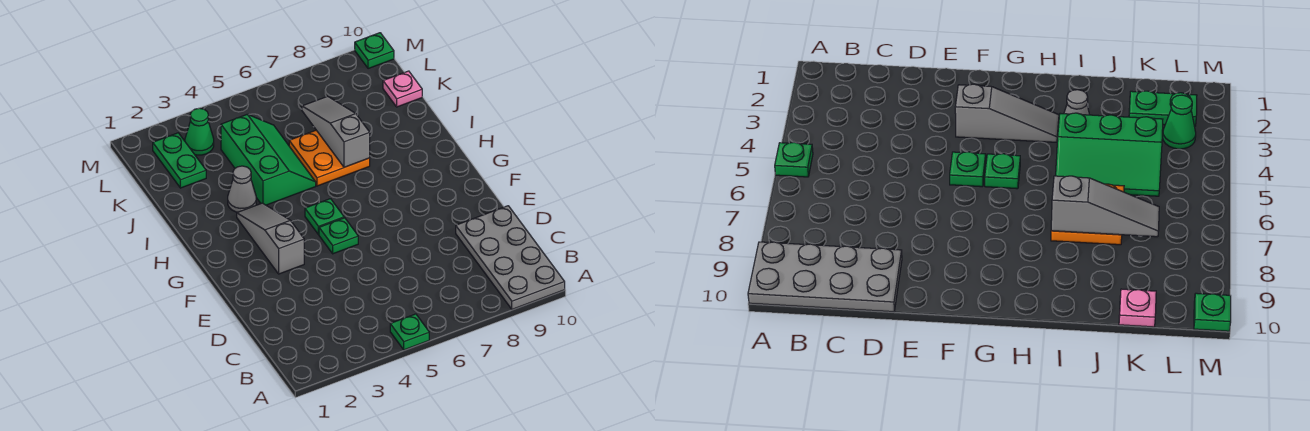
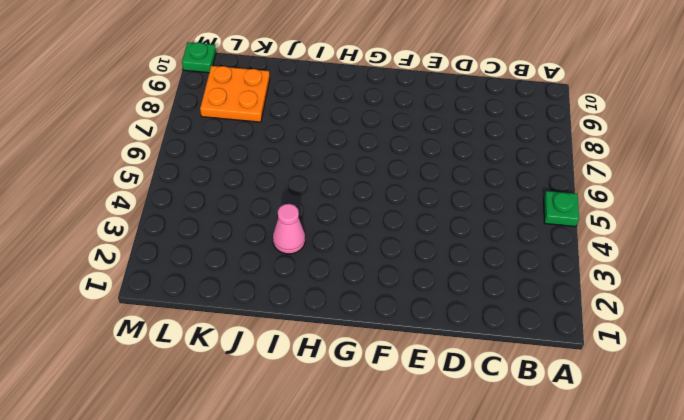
pink 1x1 cone [273,204,305,254] -> grey 1x1 cone [228,166,256,212]
orange 2x2 plate [200,66,270,122] -> orange 2x2 plate moved to [289,130,370,186]
none -> grey 2x4 plate [456,206,565,309]
none -> grey 1x3 slope [237,203,304,274]
none -> green 1x1 plate [319,218,358,254]

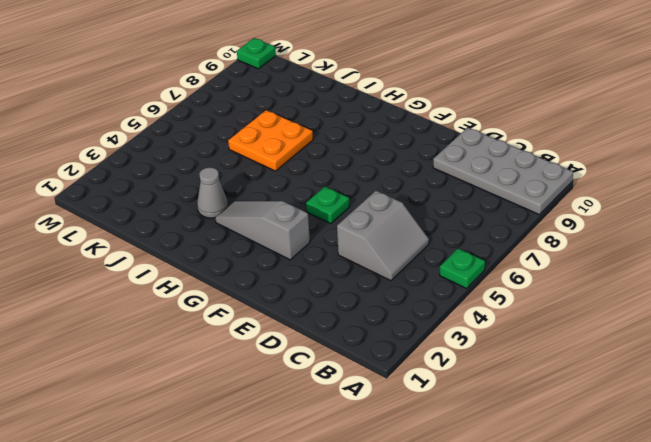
grey 2x2 slope [337,191,429,281] -> none
none -> green 1x1 plate [305,199,344,235]
none -> green 2x3 slope [221,114,316,205]
none -> green 1x2 plate [153,133,206,188]

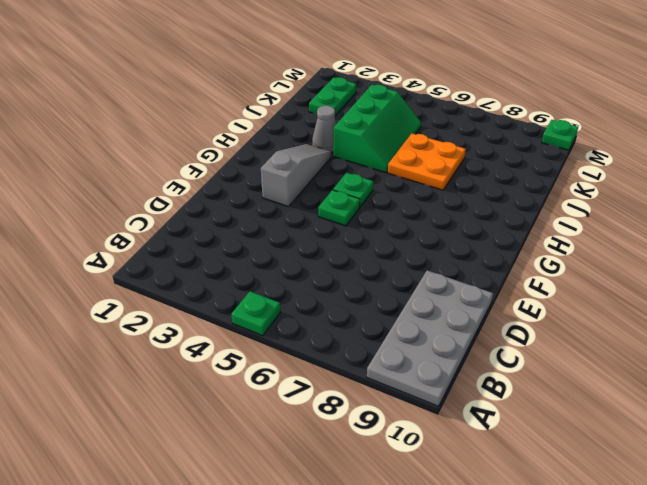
none -> pink 1x1 plate [383,71,422,107]
none -> green 1x1 cone [185,108,214,155]
none -> grey 1x3 slope [302,96,370,167]

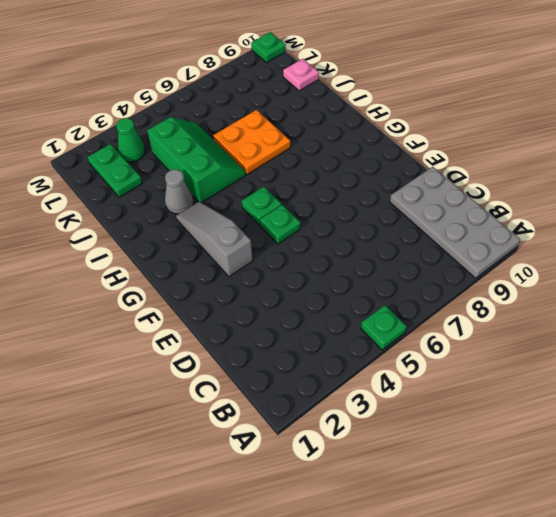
none -> grey 1x3 slope [302,96,370,167]

